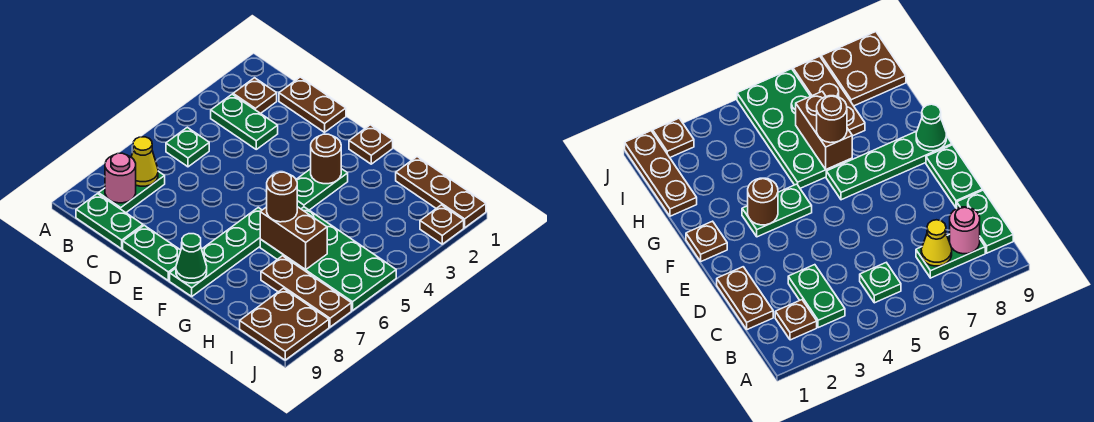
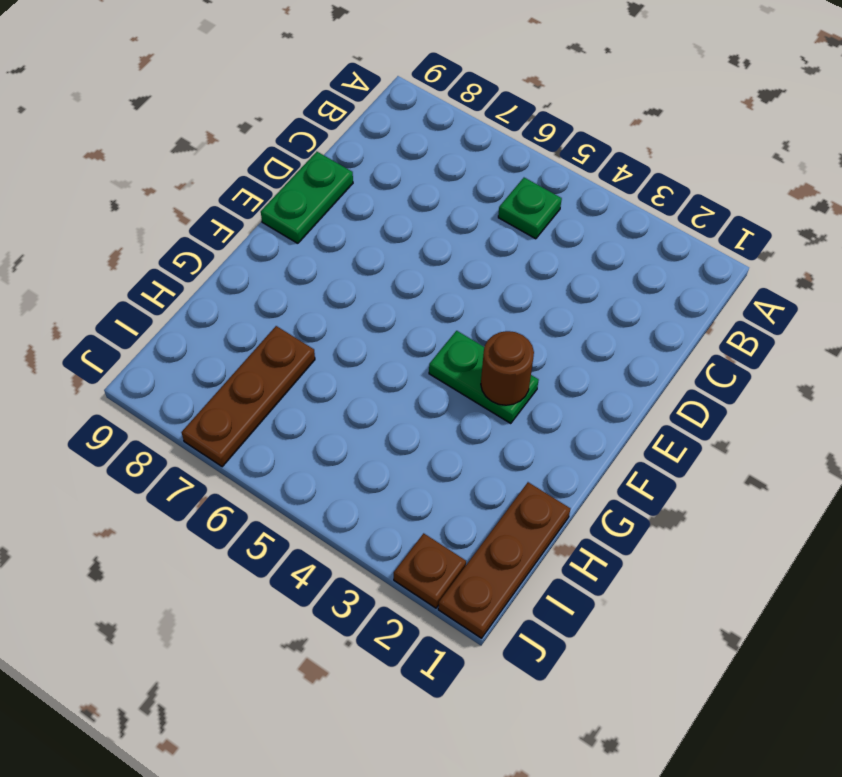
none -> brown 1x1 plate [233,78,277,114]
none -> green 1x2 plate [211,94,278,149]
none -> green 1x2 plate [99,171,165,213]

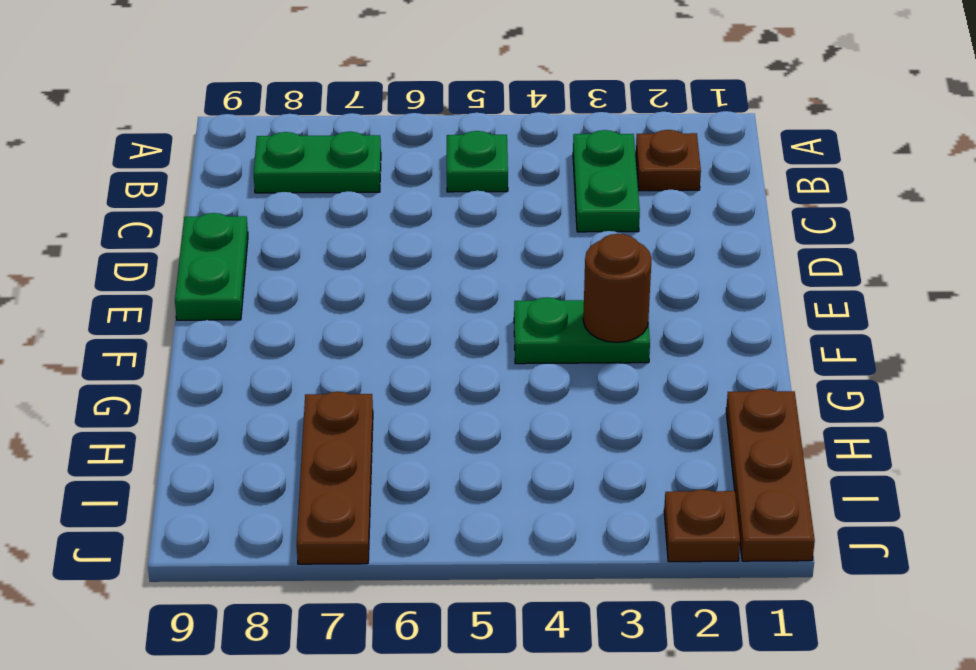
none -> green 1x2 plate [76,194,143,249]
none -> brown 1x2 plate [279,77,346,132]
none -> brown 1x1 plate [349,125,393,164]

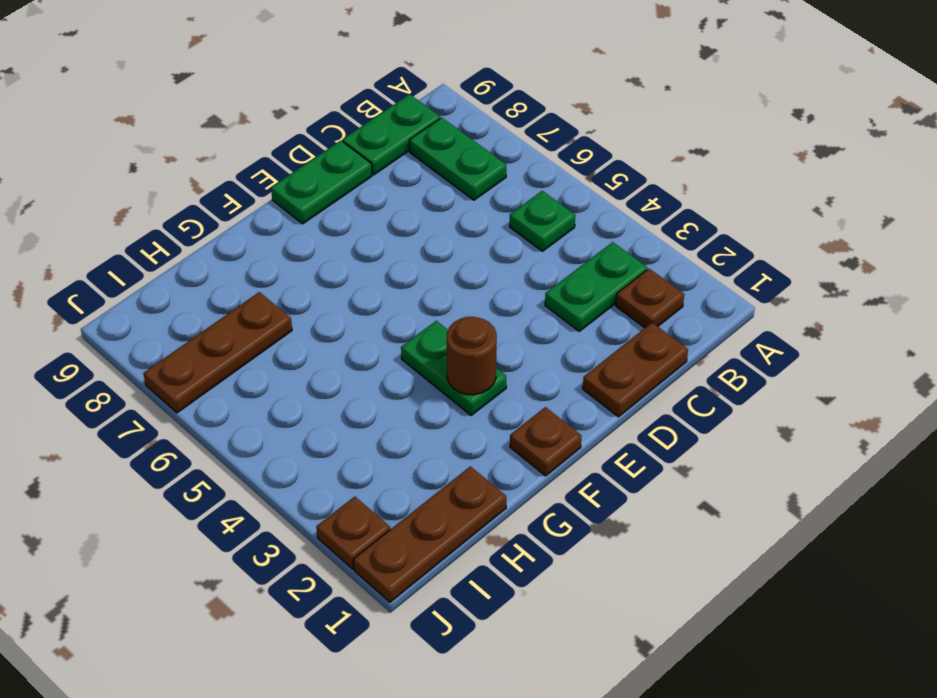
none -> green 1x4 plate [170,208,262,296]
none -> green 2x4 plate [260,207,396,310]
none -> brown 2x2 plate [240,288,329,360]

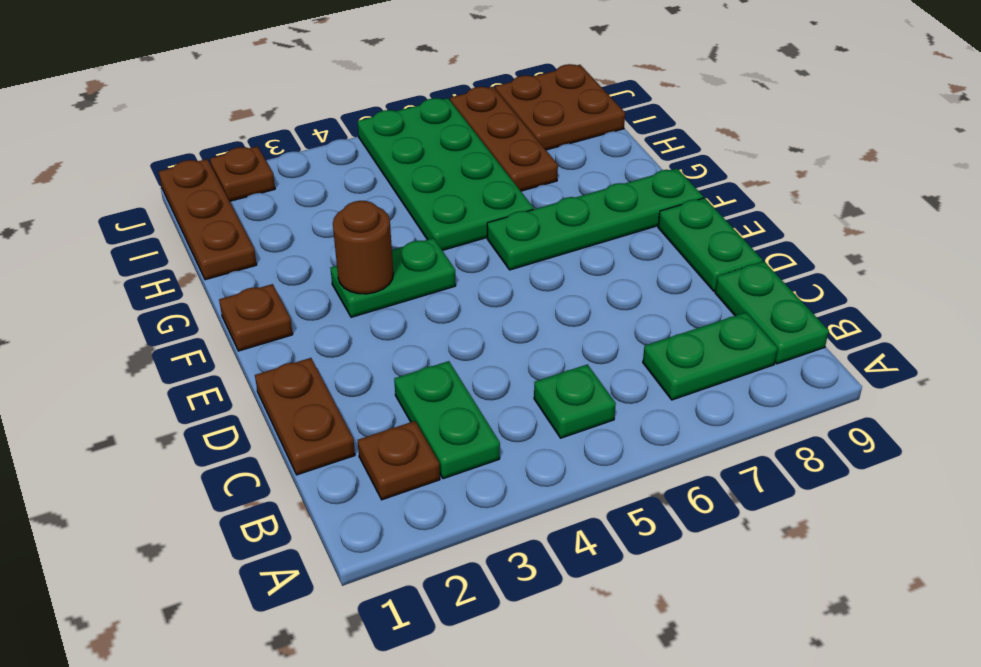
none -> yellow 1x1 cone [131,137,158,186]
none -> pink 1x1 round brick [105,153,136,203]
none -> green 1x1 cone [176,234,207,283]

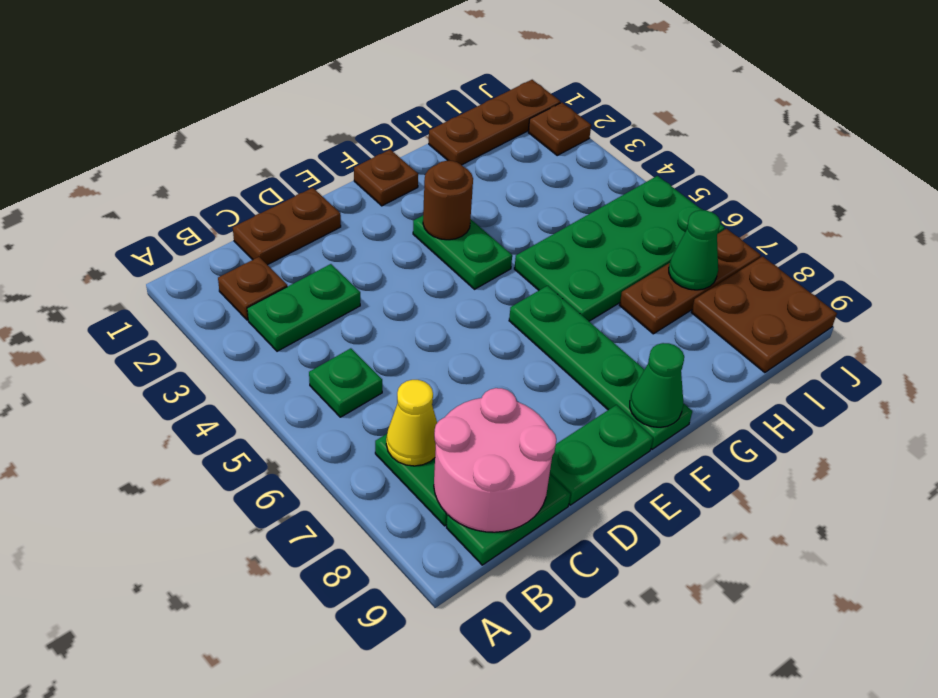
pink 2x2 round brick [434,388,556,532] -> pink 1x1 round brick [105,153,136,203]
green 1x1 cone [669,210,720,290] -> none
none -> brown 1x2 brick [260,207,327,270]
none -> brown 1x1 round brick [267,172,297,222]

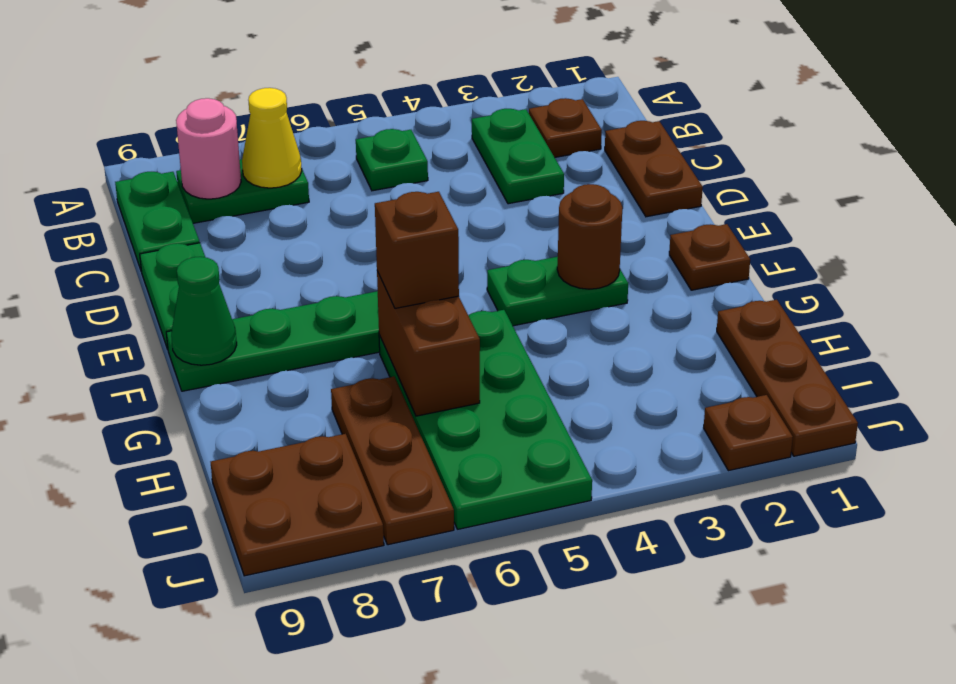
brown 1x1 brick [375,192,459,308] -> brown 1x1 round brick [267,172,297,222]

